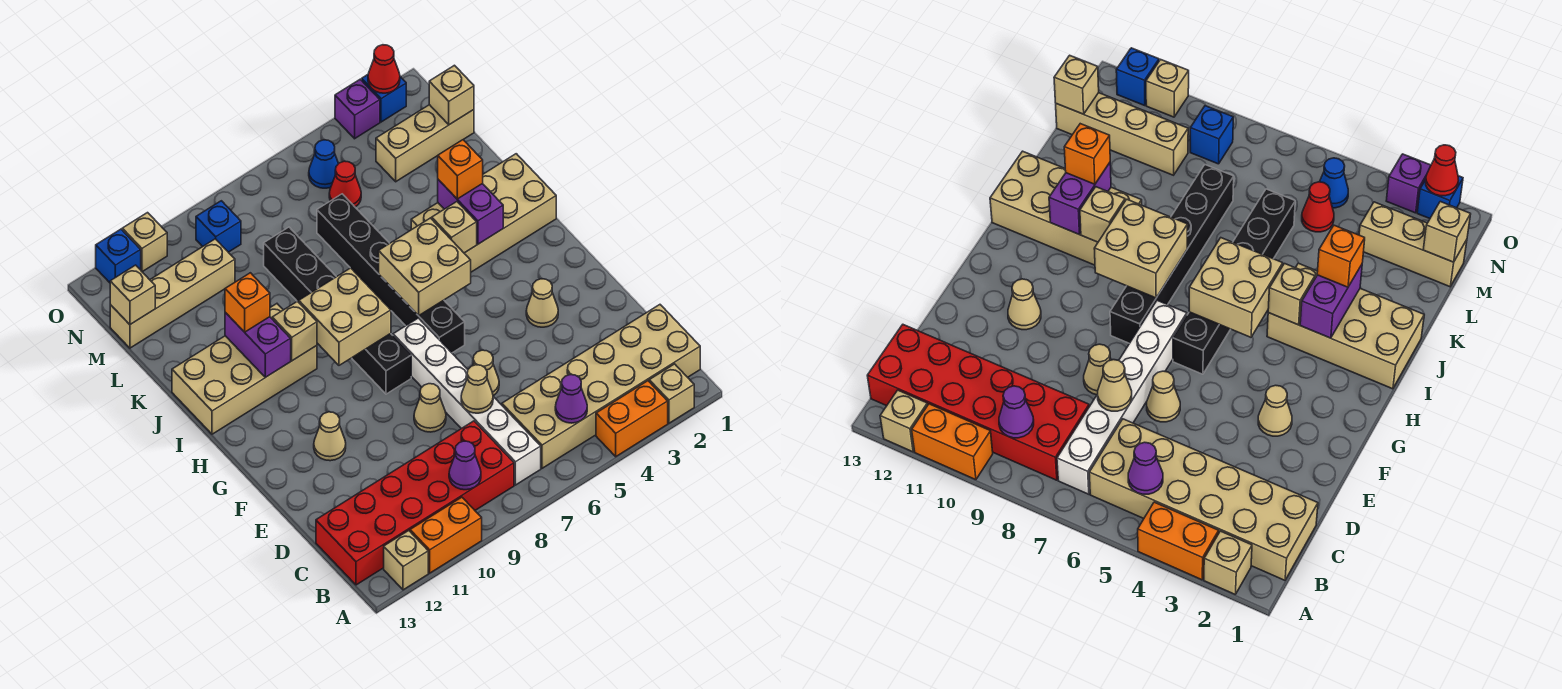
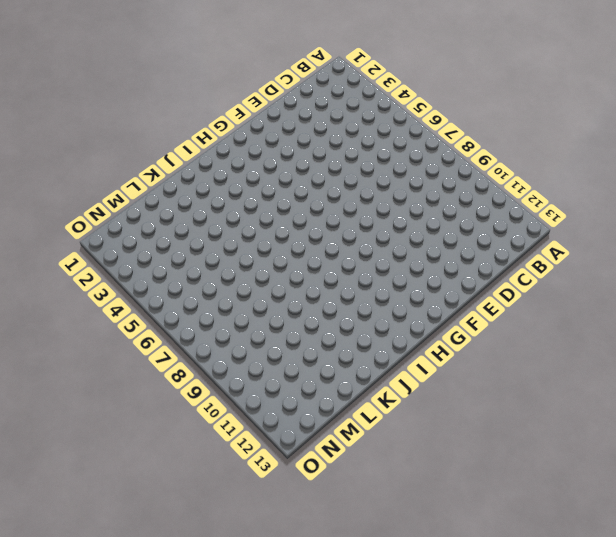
none -> tan 1x1 brick [649,364,694,423]
none -> orange 1x2 brick [596,381,668,457]
none -> orange 1x2 brick [410,497,482,573]
none -> tan 1x1 brick [384,531,428,590]

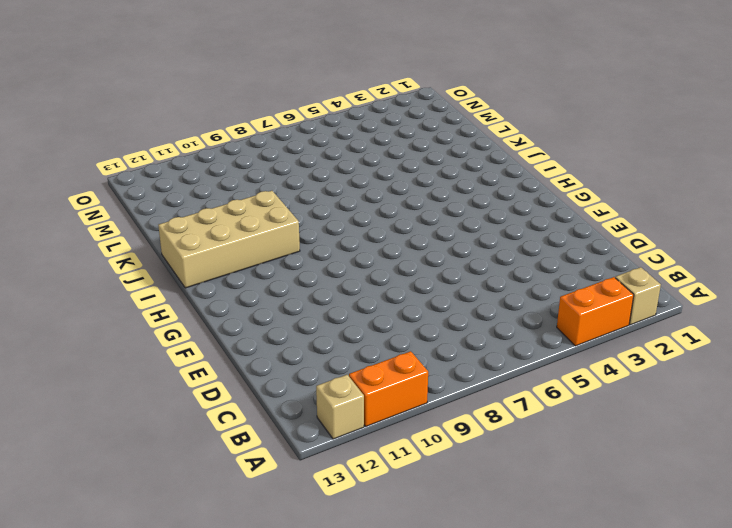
none -> tan 2x6 brick [502,305,700,468]
none -> white 1x6 brick [393,318,541,485]
none -> red 2x6 brick [316,421,514,585]
none -> tan 1x1 cone [473,350,499,396]

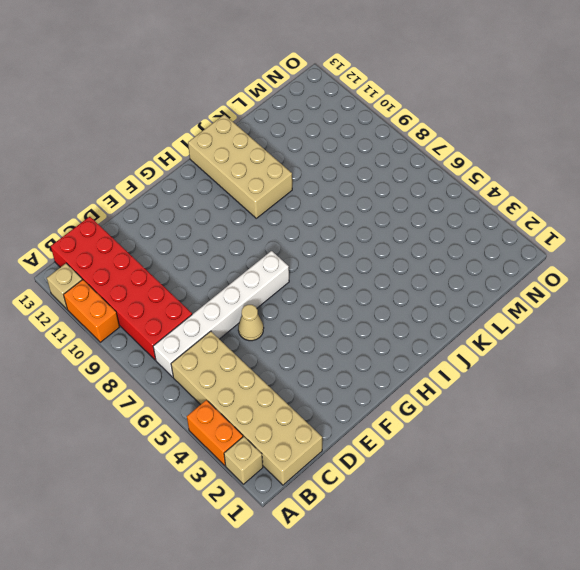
none -> tan 1x1 cone [414,384,446,432]
none -> tan 1x1 cone [526,279,558,327]
none -> tan 1x1 cone [314,412,346,461]
none -> black 1x6 brick [317,194,465,353]

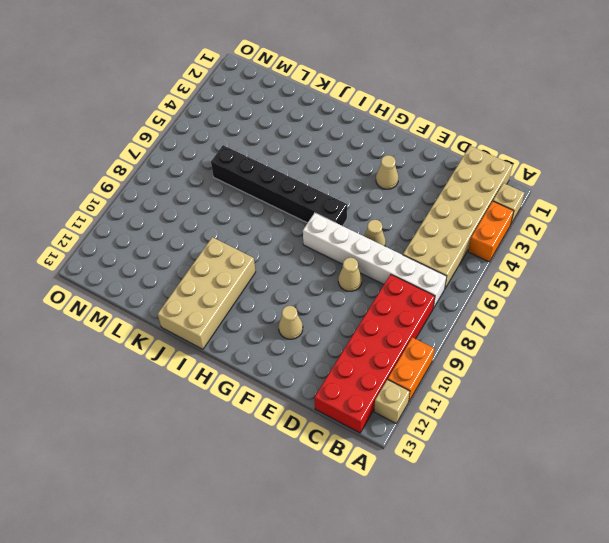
none -> black 1x6 brick [264,227,411,394]
none -> tan 2x4 brick [411,154,556,272]
none -> tan 1x3 brick [376,105,474,182]
none -> red 1x1 cone [329,161,361,207]

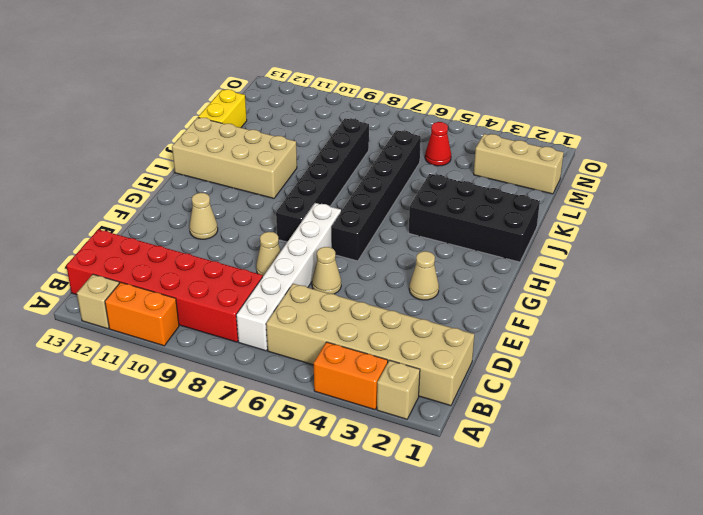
black 2x4 brick [409,174,540,262] -> tan 2x4 brick [411,154,556,272]
yellow 1x2 brick [198,89,247,128] -> none
none -> tan 1x4 brick [110,239,235,348]
none -> blue 1x1 cone [309,140,338,188]
none -> blue 1x1 brick [196,201,241,252]
none -> blue 1x1 brick [362,75,406,122]

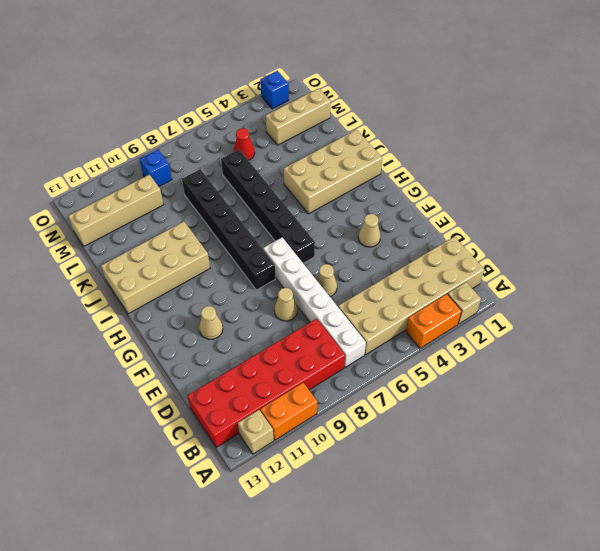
none -> blue 1x1 cone [309,140,338,188]
none -> purple 1x1 brick [335,79,380,139]
none -> tan 1x1 brick [122,213,167,272]
none -> blue 1x1 brick [96,229,141,283]

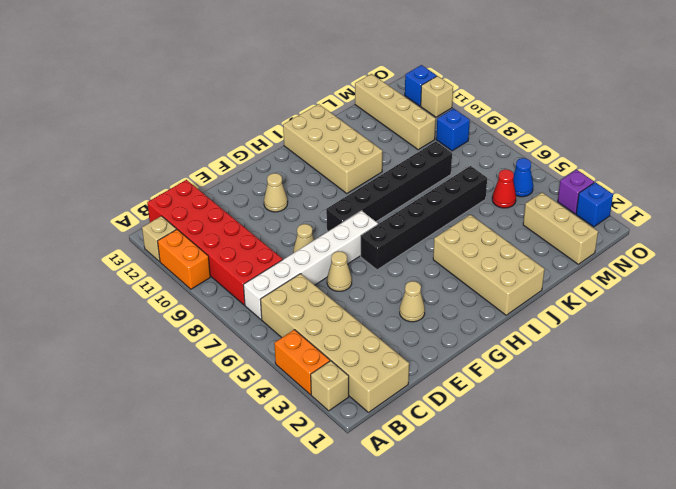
none -> purple 1x1 cone [555,375,587,423]
none -> purple 1x1 cone [449,441,481,490]
none -> tan 1x1 cone [461,365,493,413]
none -> tan 2x2 brick [379,218,471,316]

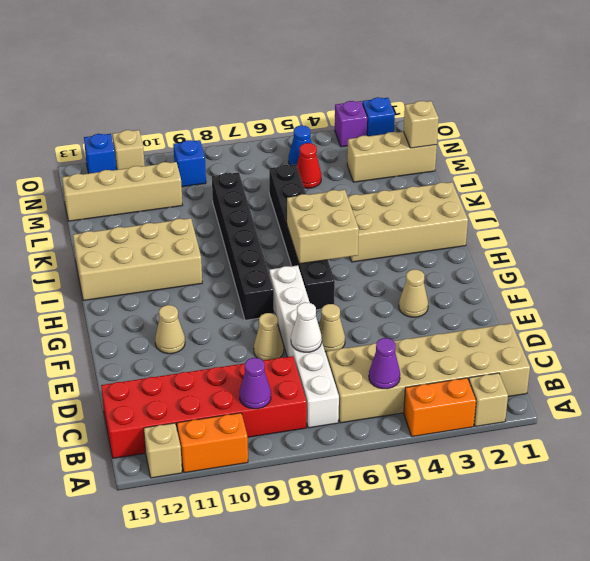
white 1x1 cone [291,302,322,352] -> tan 1x1 cone [461,365,493,413]
none -> tan 2x2 brick [299,268,391,365]
none -> purple 1x2 brick [438,180,503,244]
none -> tan 1x1 brick [432,202,477,253]
none -> tan 1x1 brick [272,301,317,361]

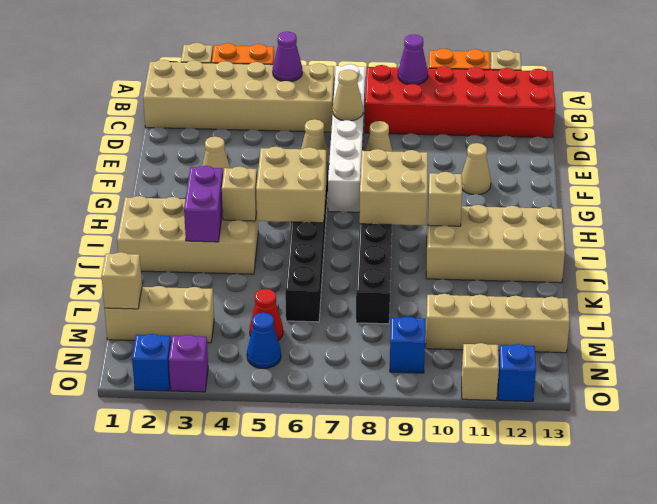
none -> purple 1x2 brick [225,312,291,377]
none -> tan 1x1 brick [110,265,155,324]
none -> red 1x1 cone [368,45,400,93]
none -> orange 1x1 brick [438,140,483,199]

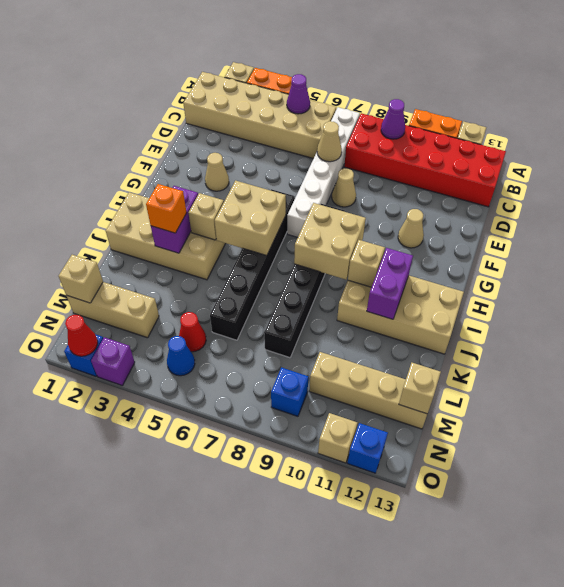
none -> tan 1x1 cone [473,350,499,396]
none -> orange 1x1 brick [225,273,270,332]

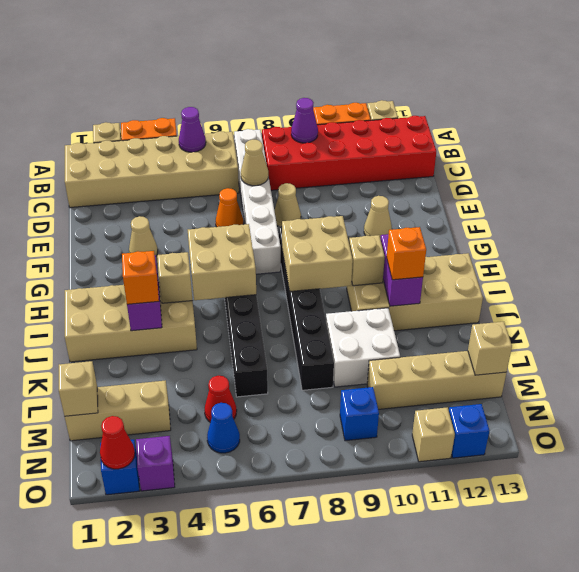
orange 1x1 cone [216,188,243,227] -> tan 1x1 cone [473,350,499,396]
white 2x2 brick [326,308,400,387] -> none

